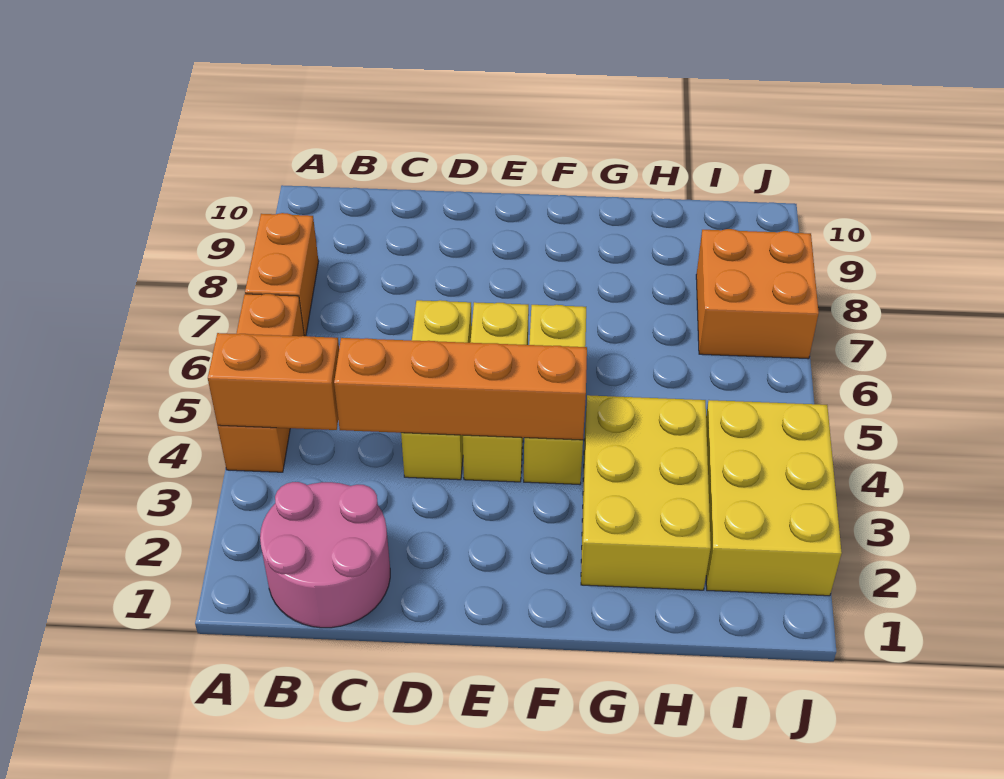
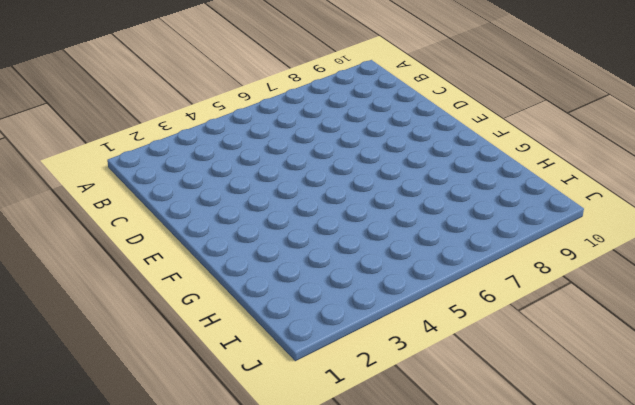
none -> orange 1x3 brick [218,294,304,472]
none -> orange 1x2 brick [245,213,319,336]

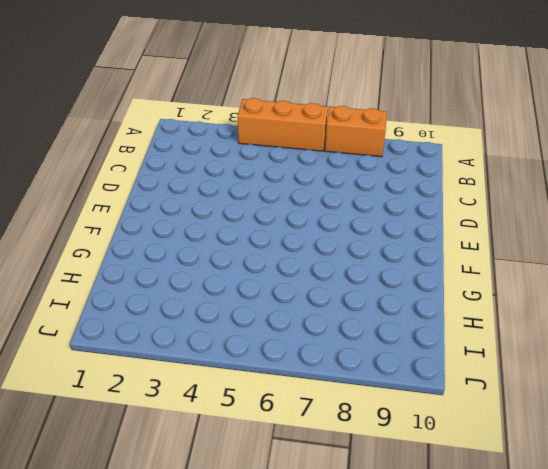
none -> pink 2x2 round brick [260,482,390,628]
none -> yellow 1x3 brick [401,300,472,480]

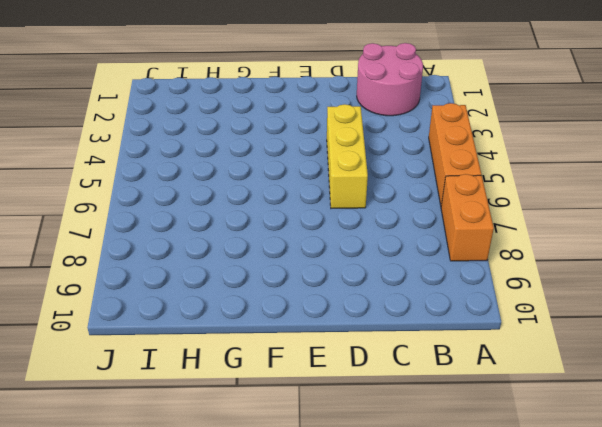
none -> yellow 1x3 brick [463,302,529,482]
none -> yellow 1x3 brick [524,305,586,484]

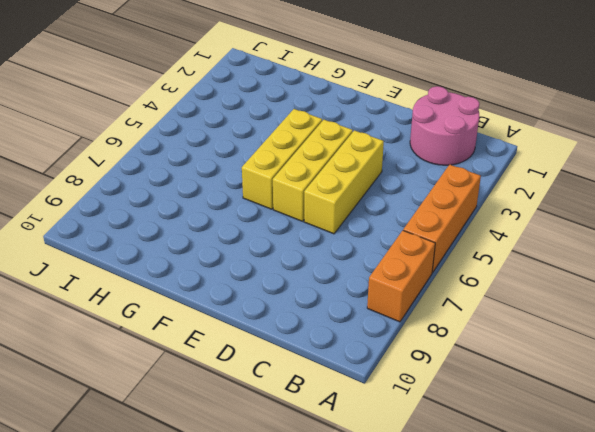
none -> yellow 2x3 brick [581,395,711,590]
none -> yellow 2x3 brick [706,400,842,596]

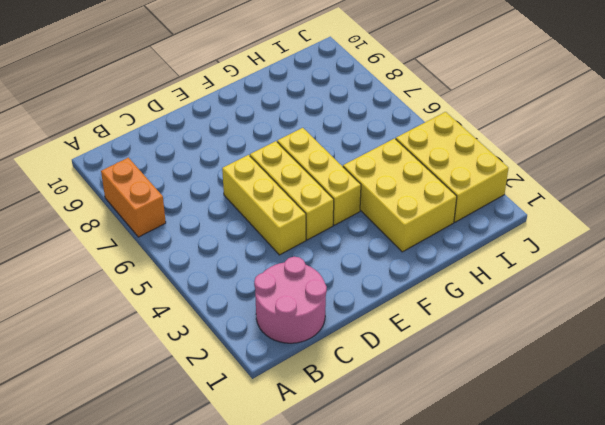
none -> orange 1x3 brick [218,294,304,472]
none -> orange 2x2 brick [696,229,819,359]

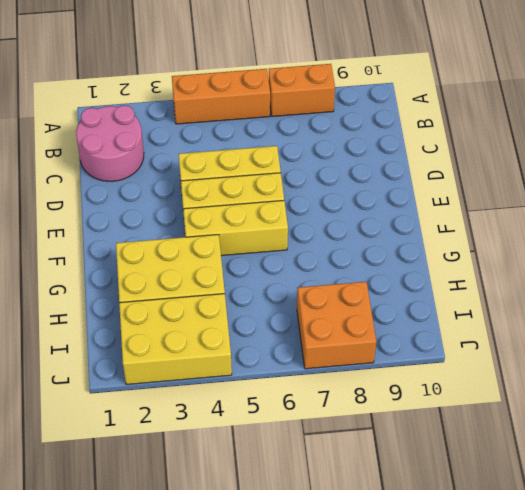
none -> orange 1x2 brick [208,333,339,430]
none -> orange 1x4 brick [334,338,587,440]

